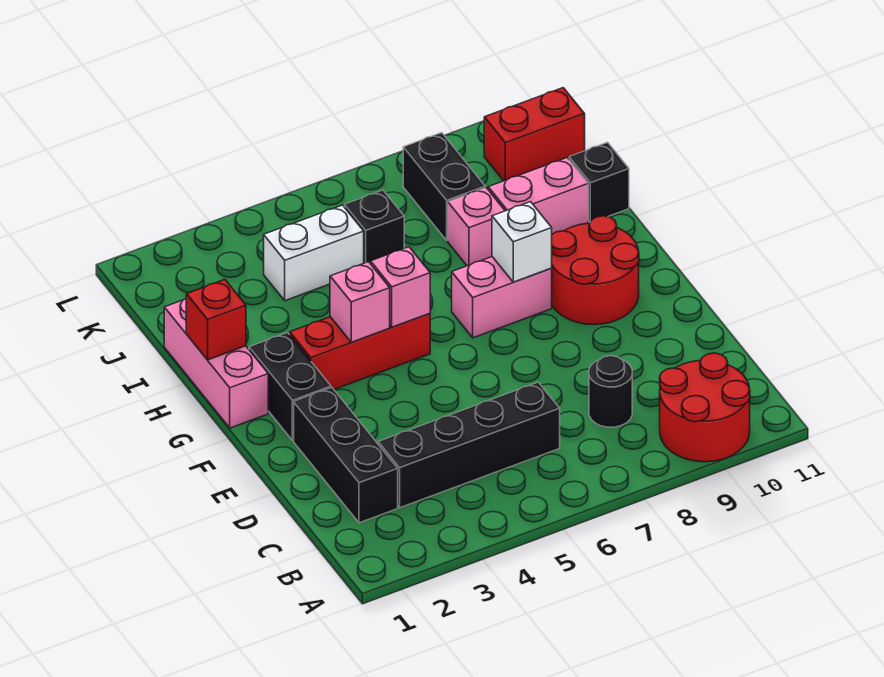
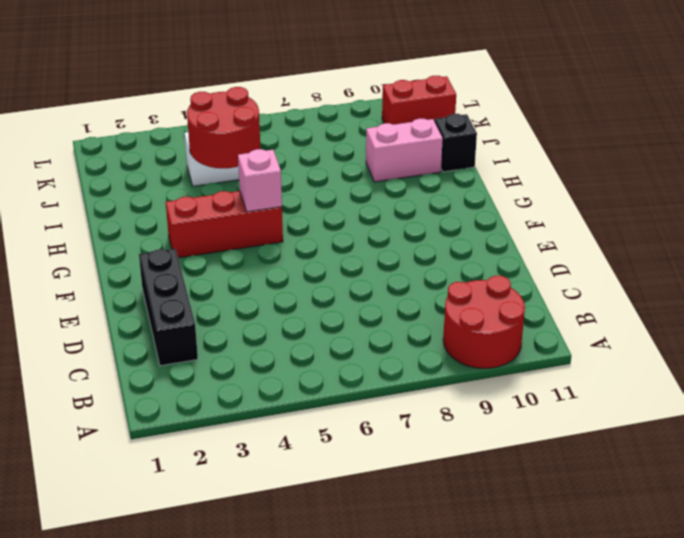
red 2x2 round brick [187,87,260,168] -> red 2x2 round brick moved to [552,216,639,325]
none -> black 1x4 brick [378,382,560,508]
none -> black 1x1 round brick [589,356,632,427]
none -> black 1x2 brick [249,333,331,441]

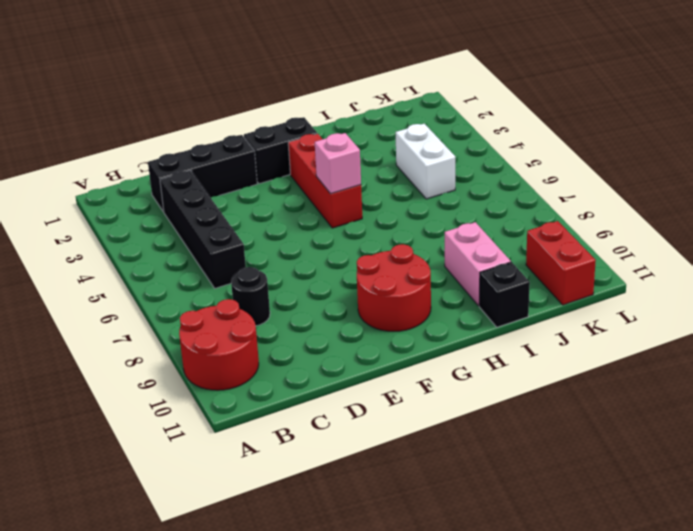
none -> pink 1x3 brick [164,299,268,428]
none -> pink 1x2 brick [452,257,552,338]
none -> pink 1x1 brick [448,188,505,266]

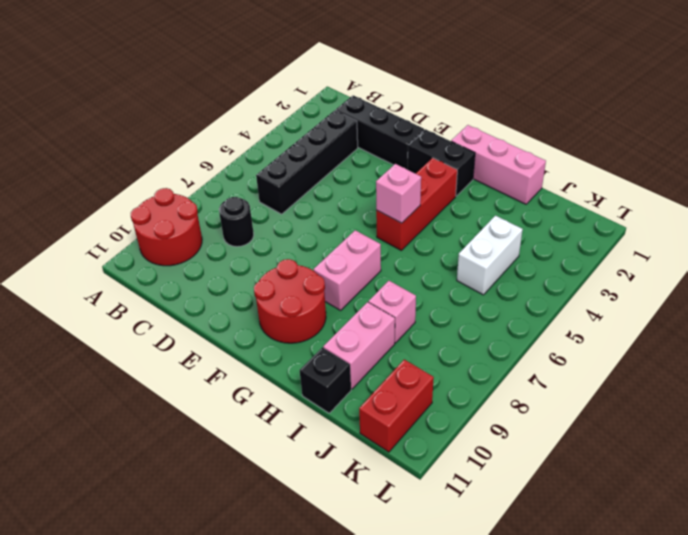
none -> black 1x1 brick [345,190,404,264]
none -> black 1x2 brick [403,133,485,240]
none -> pink 1x1 brick [330,262,390,342]

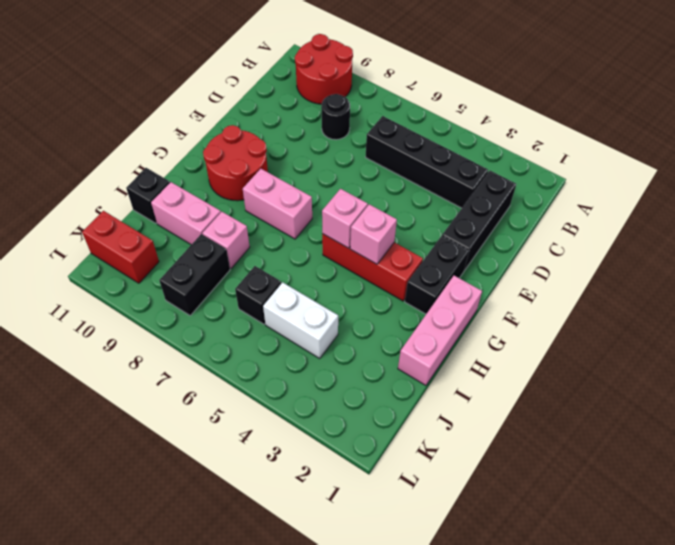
none -> white 1x1 brick [492,202,552,282]
none -> red 1x1 brick [186,280,246,360]

